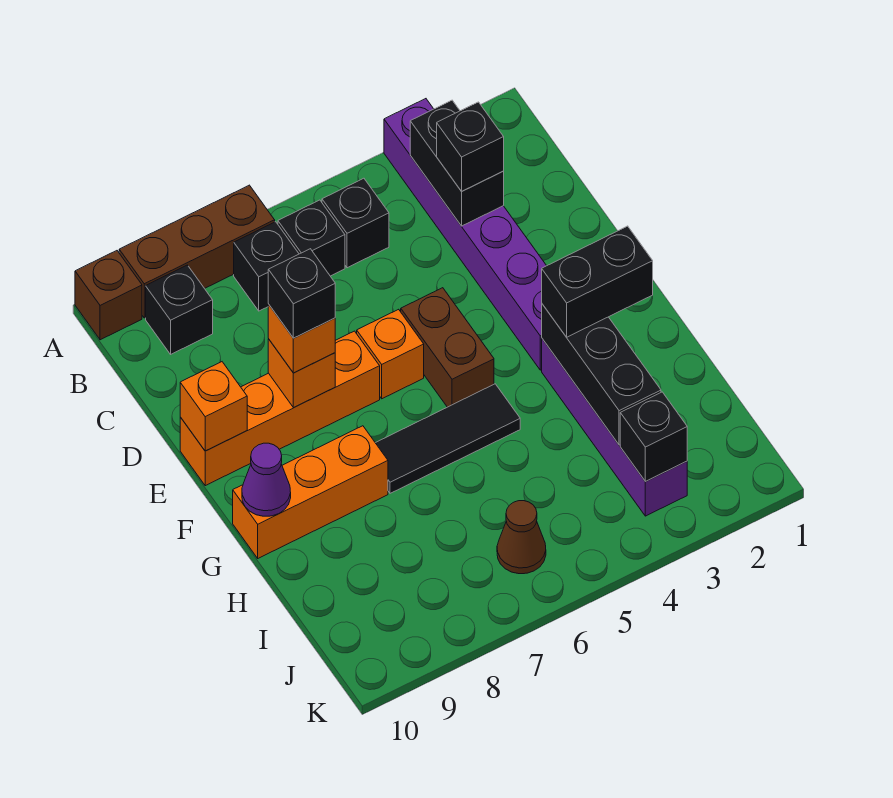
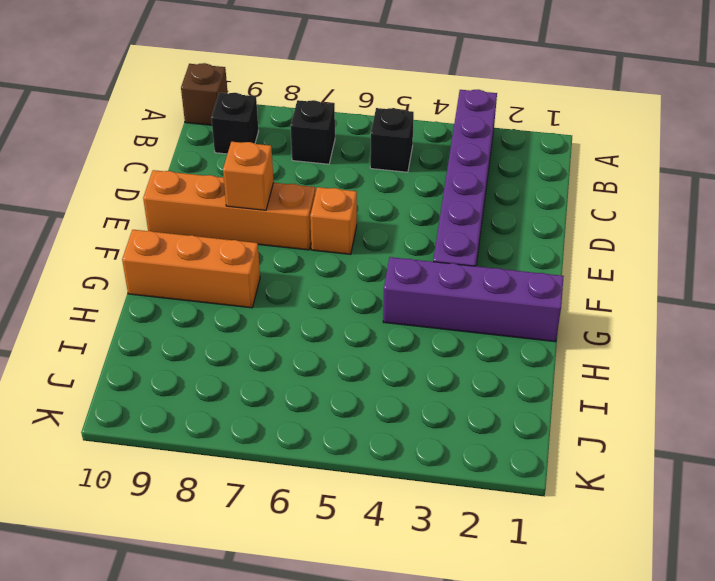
purple 1x4 brick [383,257,564,342] -> purple 1x4 brick turned to [542,339,687,516]
none -> brown 1x3 brick [119,185,275,318]
none -> black 1x1 brick [278,200,345,276]
none -> brown 1x2 brick [401,288,494,407]

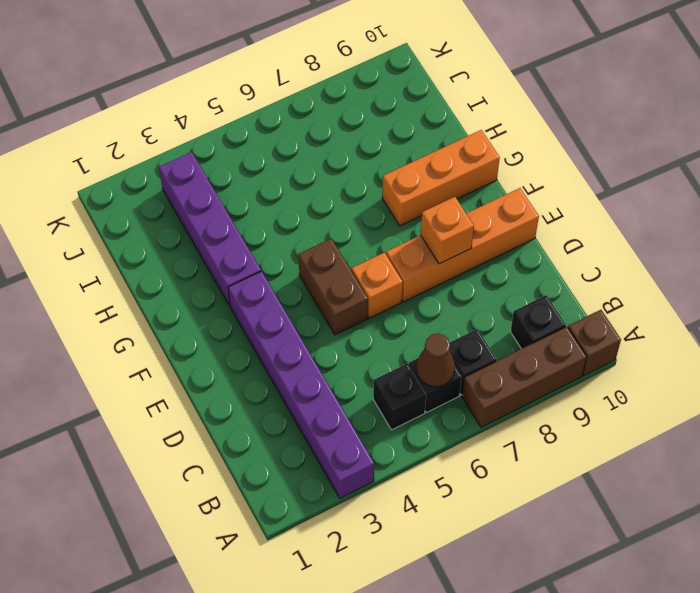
brown 1x1 cone [416,333,455,387] -> brown 1x1 cone moved to [497,501,546,574]
none -> black 1x3 tile [376,384,520,493]
none -> black 1x2 brick [410,100,504,226]
none -> orange 1x1 brick [180,362,247,451]

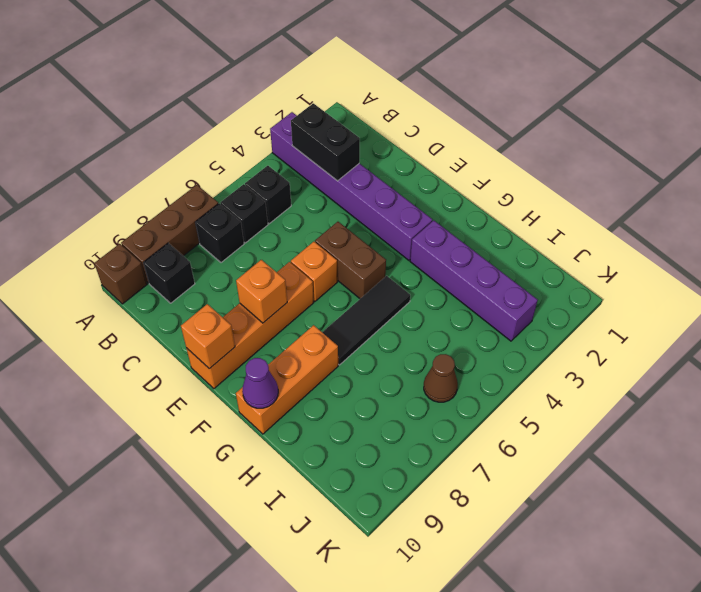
none -> black 1x3 brick [542,304,661,445]
none -> black 1x1 brick [620,392,687,482]
none -> black 1x1 brick [437,102,504,191]

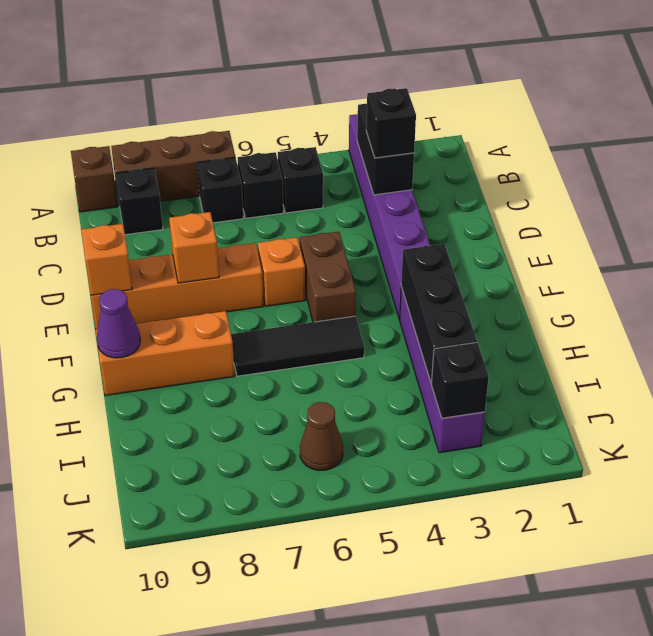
none -> orange 1x1 brick [268,304,335,373]
none -> black 1x2 brick [542,226,653,337]
none -> black 1x1 brick [268,249,335,338]

